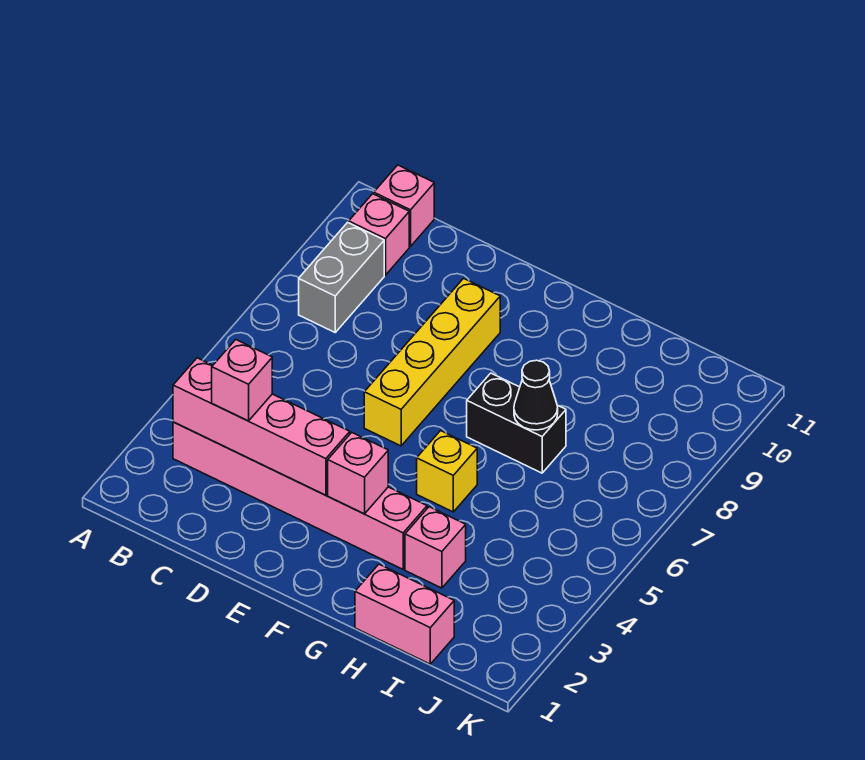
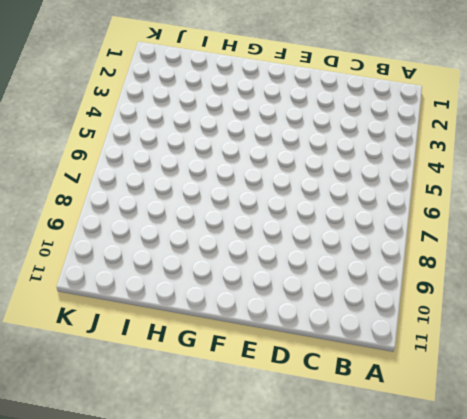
none -> pink 1x6 brick [173,422,427,569]
none -> grey 1x2 brick [299,222,384,332]
none -> pink 1x1 brick [349,194,409,275]

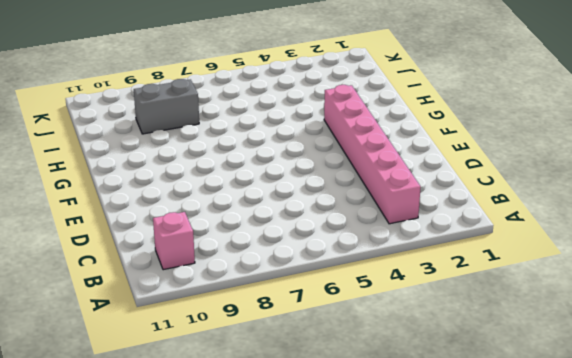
grey 1x2 brick [134,79,199,134] -> grey 1x2 brick moved to [299,222,384,332]
none -> pink 1x1 brick [374,165,434,246]
none -> yellow 1x4 brick [364,278,500,446]
none -> yellow 1x1 brick [417,431,477,512]

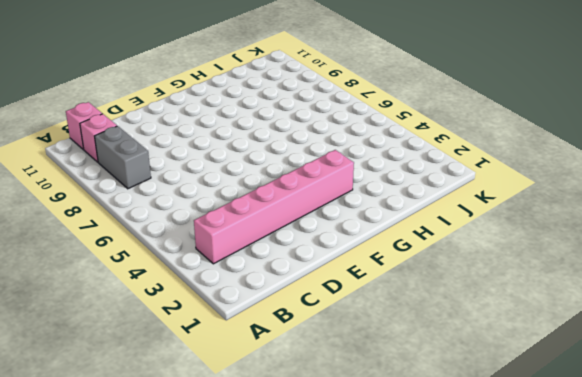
none -> yellow 1x4 brick [364,278,500,446]
none -> yellow 1x1 brick [417,431,477,512]
none -> black 1x2 brick [467,373,566,473]

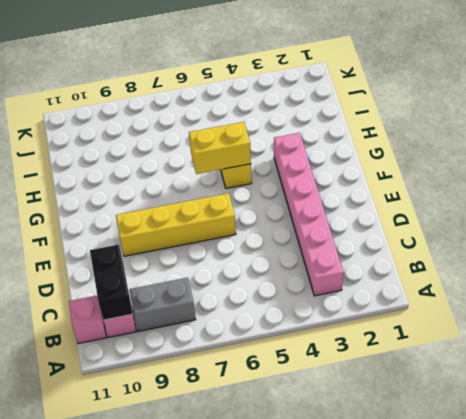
black 1x2 brick [90,245,132,320] -> black 1x2 brick moved to [467,373,566,473]
yellow 1x2 brick [189,122,251,174] -> none
none -> pink 1x2 brick [355,564,454,664]
none -> pink 1x1 brick [405,507,466,588]
none -> pink 1x4 brick [173,358,350,495]

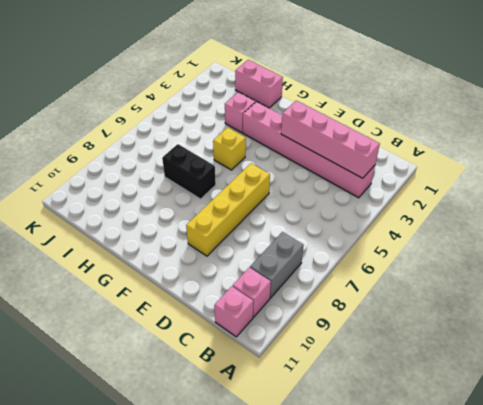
none -> pink 1x1 brick [328,433,388,514]
none -> black 1x1 cone [514,360,558,430]
none -> pink 1x1 brick [212,340,272,421]

